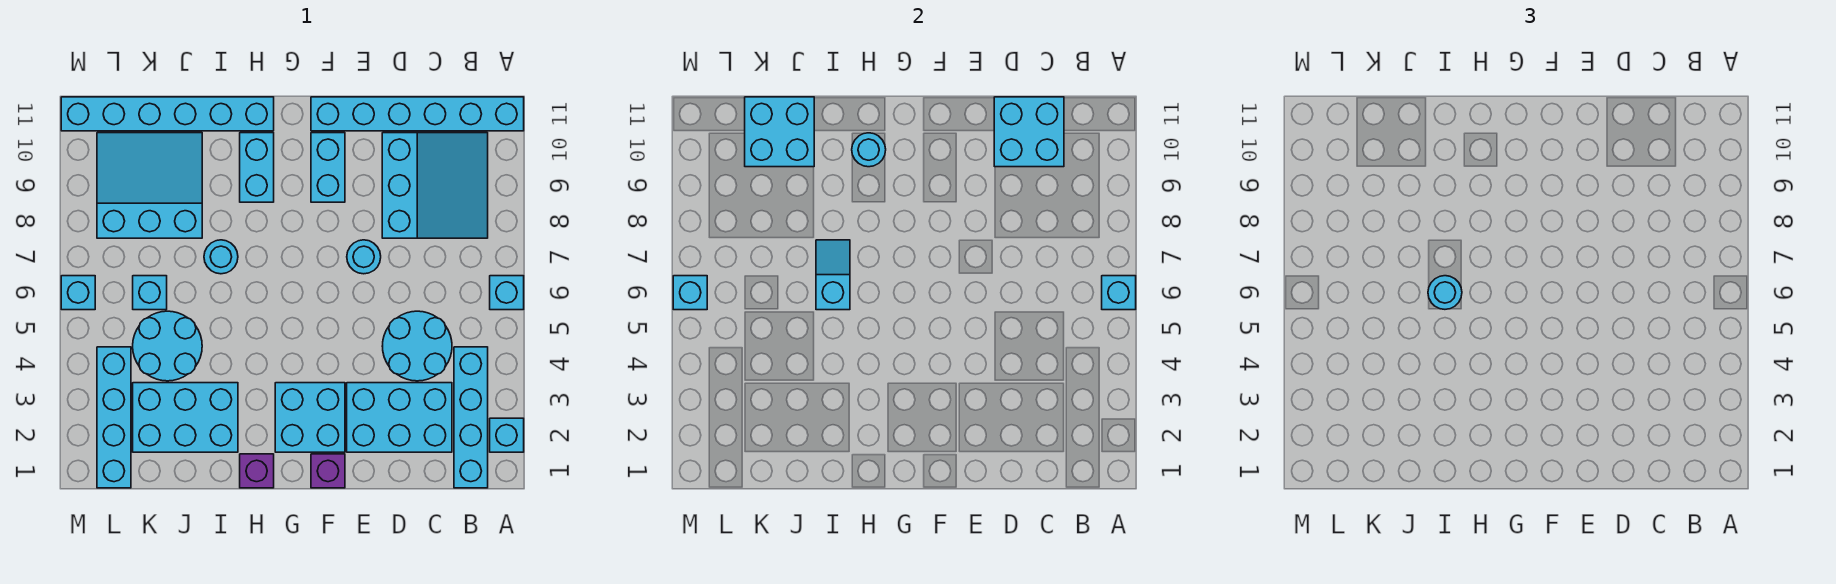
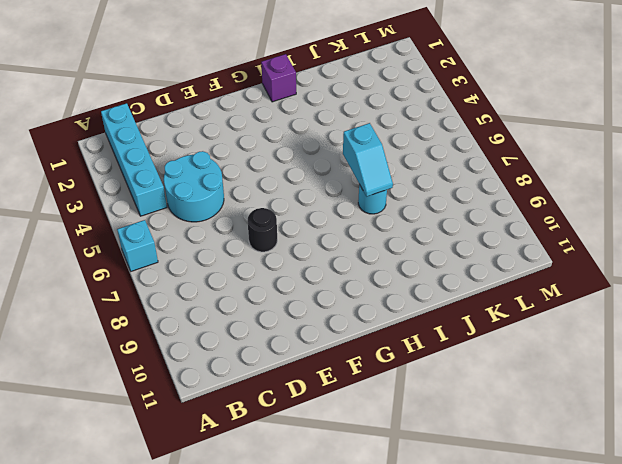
black 1x1 round brick [248,208,277,252] -> cyan 1x1 round brick [347,240,381,274]
none -> cyan 1x1 brick [490,418,524,452]
none -> cyan 1x6 brick [311,97,524,131]
none -> cyan 3x3 slope [382,133,488,238]

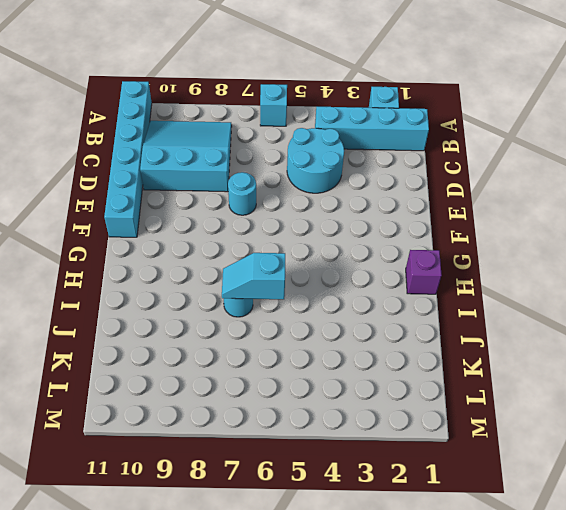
none -> cyan 2x3 brick [347,383,452,452]
none -> purple 1x1 brick [311,454,345,488]
none -> cyan 2x2 brick [275,383,345,452]

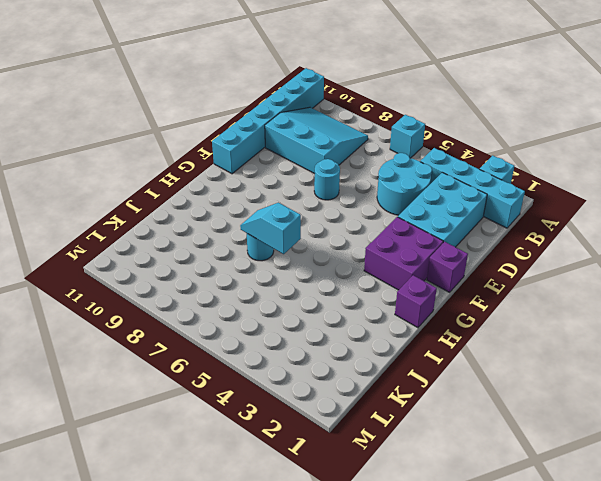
purple 2x2 brick [364,217,443,290] -> cyan 2x2 brick [275,383,345,452]
none -> cyan 1x2 brick [311,133,345,202]
none -> cyan 1x2 brick [240,133,274,202]
none -> cyan 1x6 brick [61,97,274,131]

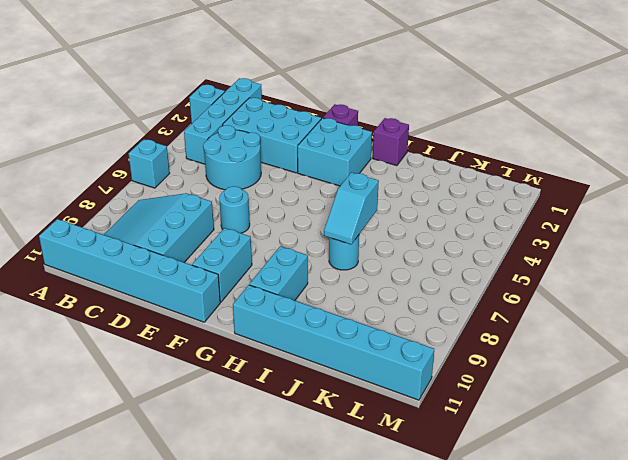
none -> cyan 2x3 brick [133,383,238,452]
none -> cyan 2x2 round brick [133,311,202,381]
none -> cyan 3x3 slope [97,133,202,238]

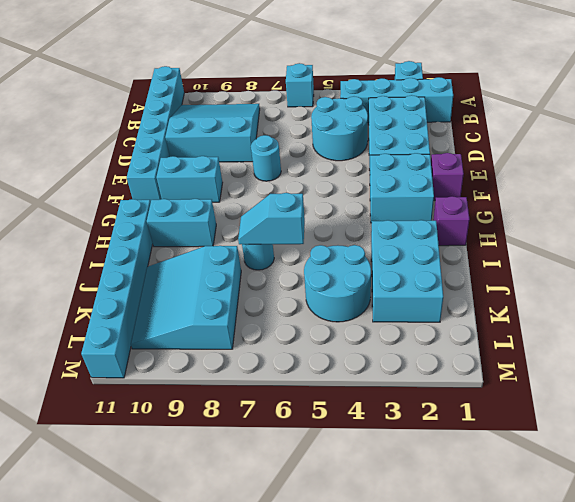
none -> cyan 1x1 brick [133,276,167,310]
none -> cyan 1x4 brick [97,347,131,488]
none -> cyan 1x1 brick [61,276,95,310]

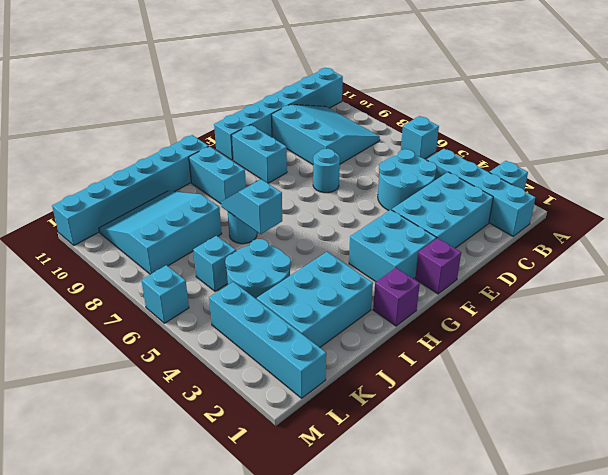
none -> cyan 1x1 brick [1102,276,1136,310]
none -> cyan 2x2 brick [994,97,1064,167]
none -> cyan 1x1 round brick [852,133,886,167]

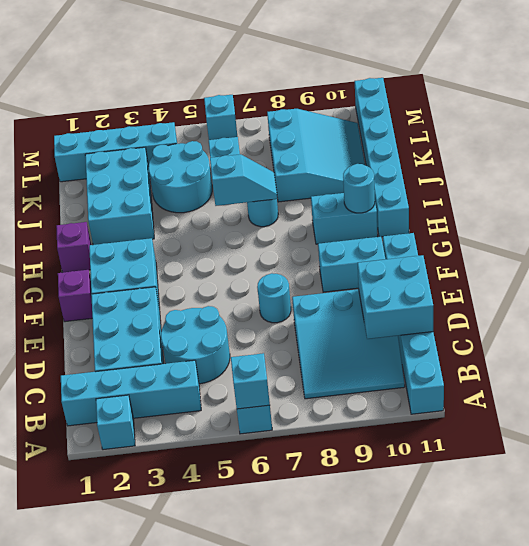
none -> cyan 2x2 brick [745,97,814,167]
none -> cyan 1x1 brick [673,276,707,310]
none -> cyan 1x1 round brick [1428,276,1462,309]

